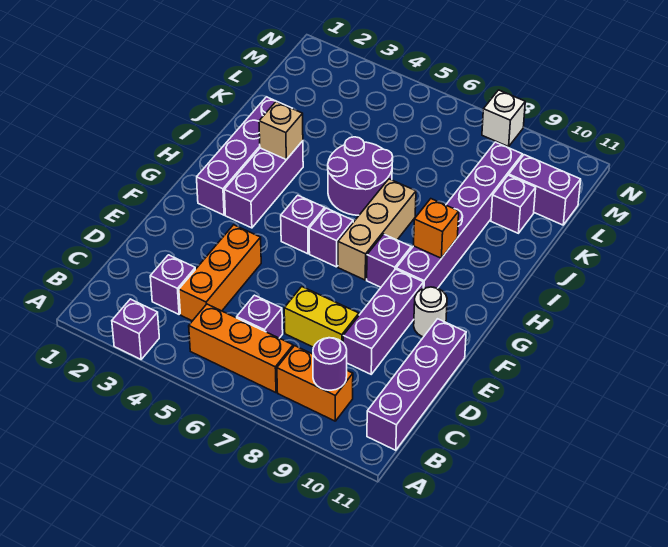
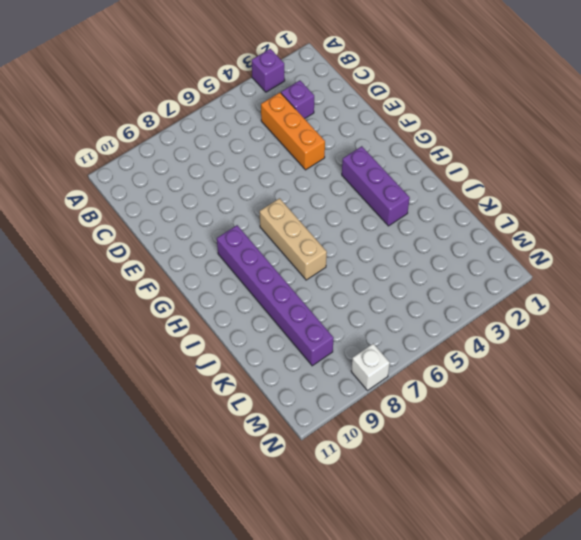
none -> orange 1x3 brick [189,304,293,393]
none -> orange 1x2 brick [277,346,353,421]
none -> purple 1x4 brick [367,319,466,450]

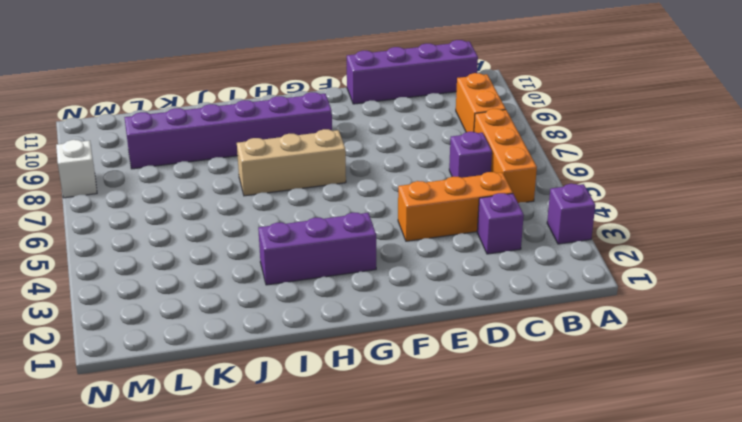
none -> yellow 1x2 brick [284,287,359,347]
none -> purple 1x3 brick [343,269,424,374]
none -> white 1x1 round brick [414,287,447,337]

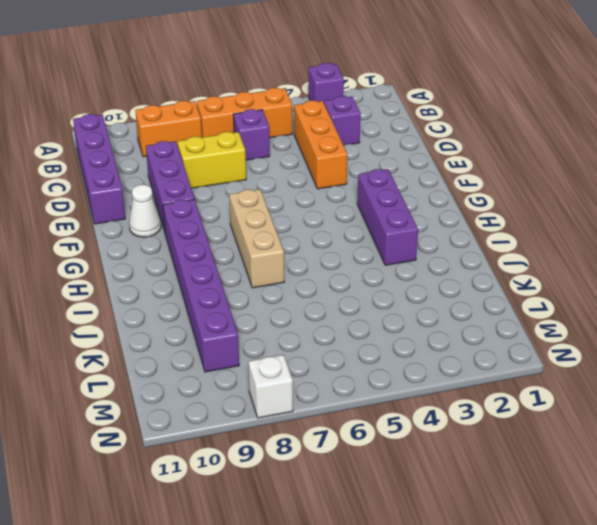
white 1x1 cone [129,185,161,237] -> white 1x1 round brick [414,287,447,337]
none -> purple 1x4 brick [197,97,291,215]
none -> purple 1x1 brick [281,195,325,254]
none -> purple 1x1 brick [309,208,353,267]

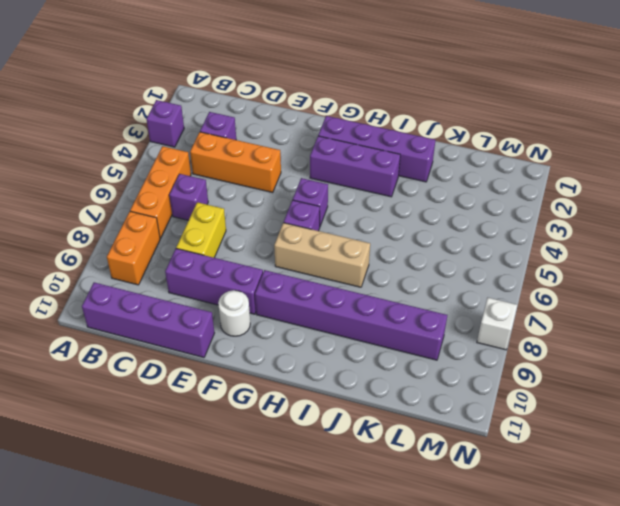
none -> purple 1x1 brick [367,234,411,287]
none -> purple 2x2 round brick [328,137,393,215]
none -> purple 1x1 brick [491,175,536,233]

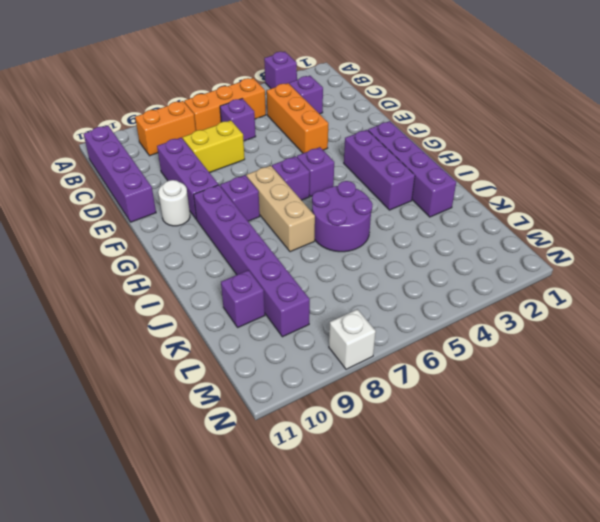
none -> purple 1x2 brick [509,155,581,225]
none -> purple 1x1 round brick [313,338,347,390]
none -> orange 1x1 brick [413,199,459,258]

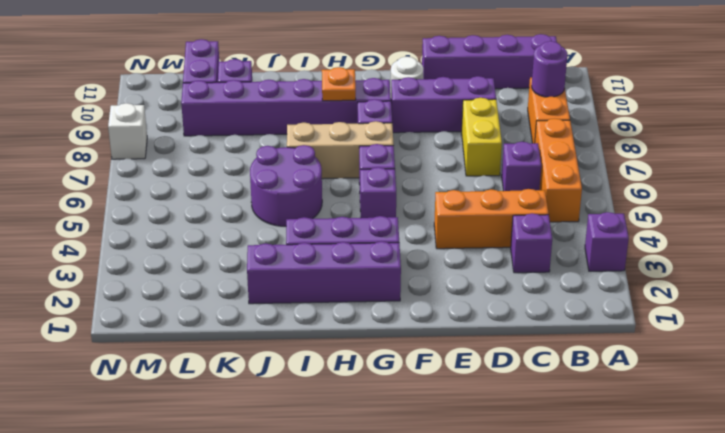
orange 1x1 plate [322,67,356,101] -> orange 1x1 brick [413,199,459,258]
none -> tan 1x1 brick [259,102,303,160]

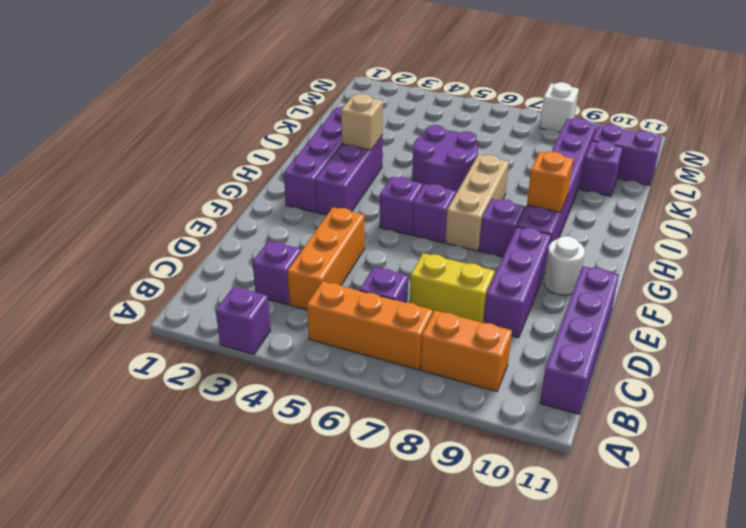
none -> purple 1x1 round brick [313,338,347,390]

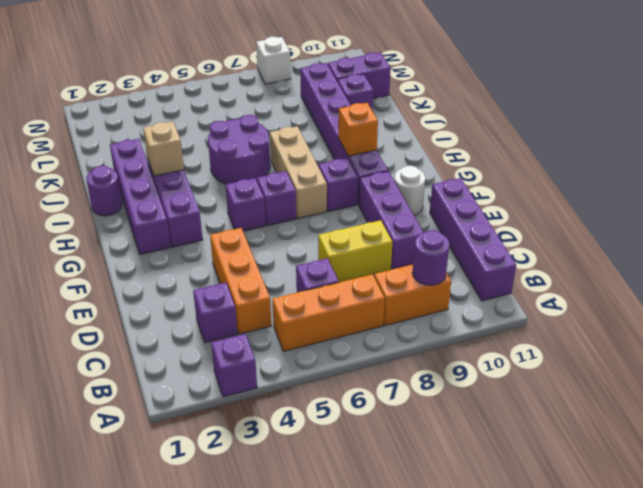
purple 1x1 round brick [86,166,122,216] -> none

